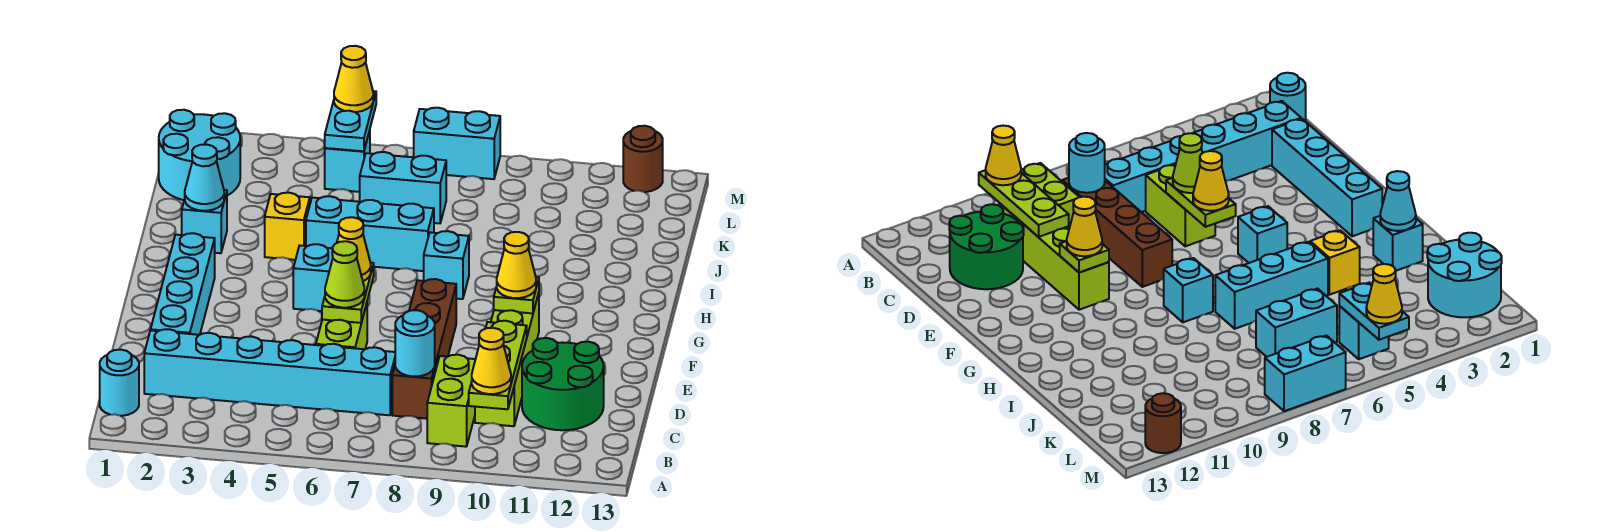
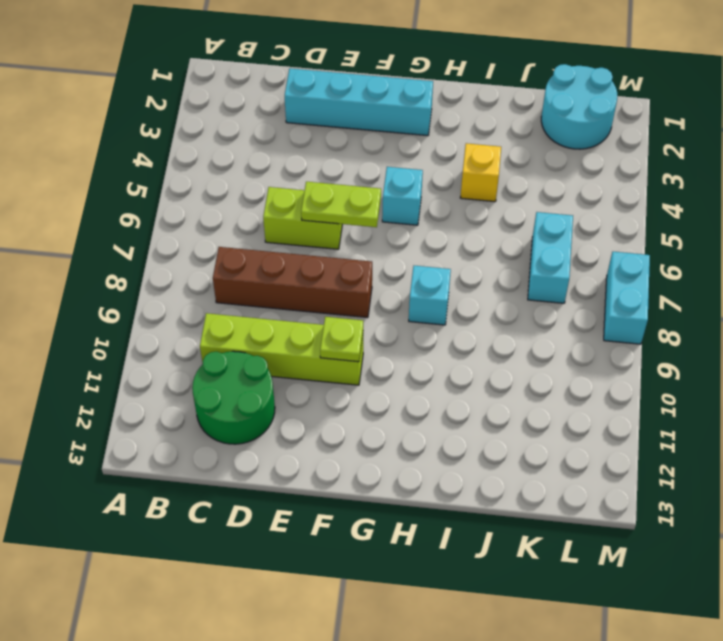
none -> cyan 1x1 round brick [100,349,139,416]
none -> lime 1x2 brick [427,354,475,447]
none -> cyan 1x6 brick [144,329,395,415]

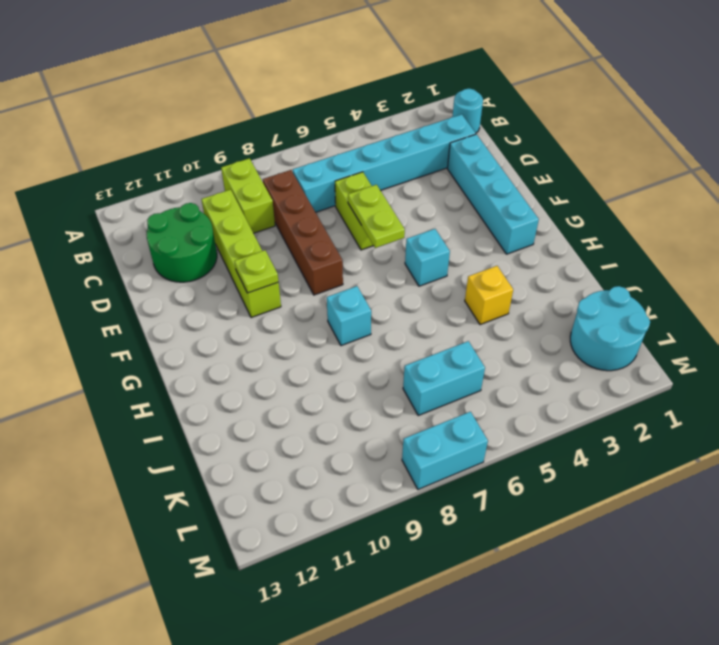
none -> cyan 1x1 brick [182,190,227,253]
none -> cyan 1x3 brick [306,196,434,271]
none -> cyan 1x1 brick [325,130,370,192]

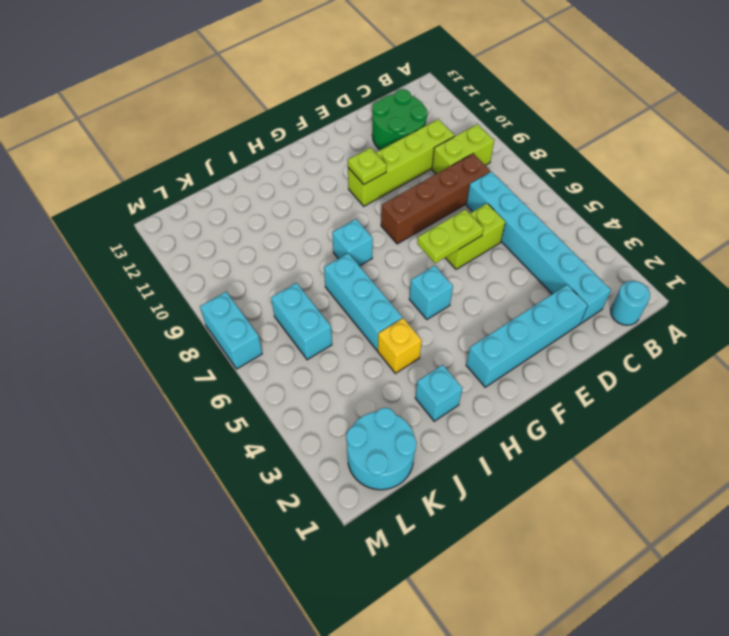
none -> cyan 1x1 brick [325,130,370,192]
none -> brown 1x1 round brick [623,126,663,192]
none -> lime 1x3 plate [469,321,527,409]

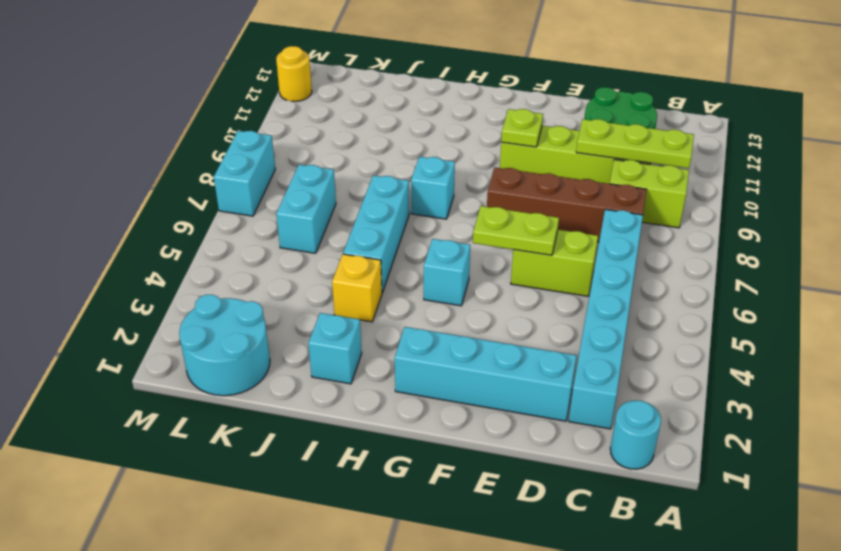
yellow 1x1 round brick [276,46,312,101] -> brown 1x1 round brick [623,126,663,192]
none -> cyan 1x1 brick [325,130,370,192]
none -> cyan 1x1 round brick [395,310,435,376]
none -> cyan 1x1 cone [185,144,224,211]

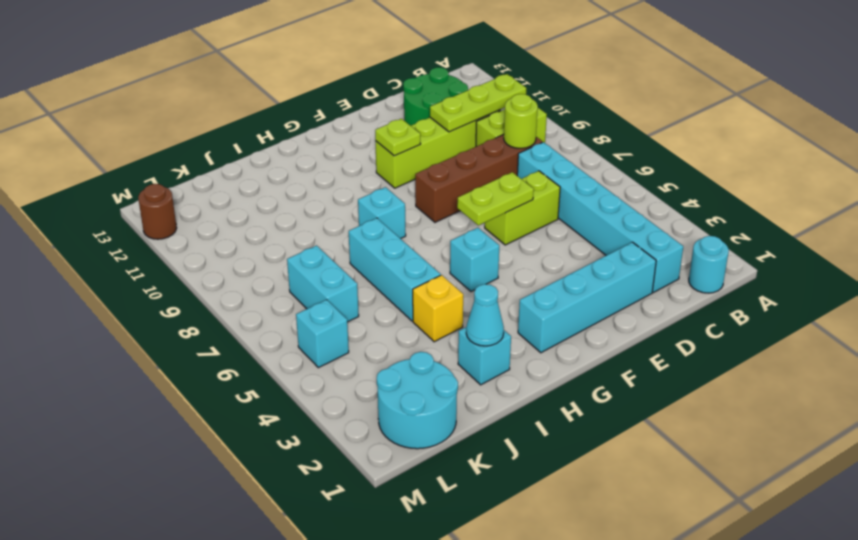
lime 1x1 round brick [504,94,538,148] -> cyan 1x1 round brick [395,310,435,376]
none -> cyan 1x2 brick [414,108,500,179]
none -> cyan 1x2 plate [325,91,376,151]
none -> yellow 1x1 cone [472,328,511,394]

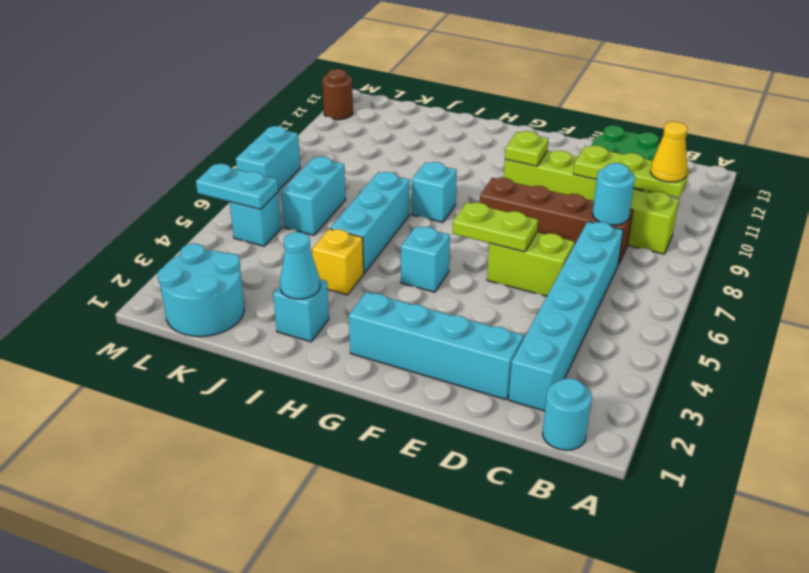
none -> lime 1x1 cone [325,241,364,308]
none -> yellow 1x1 cone [337,217,371,281]
none -> yellow 1x1 cone [497,232,536,298]

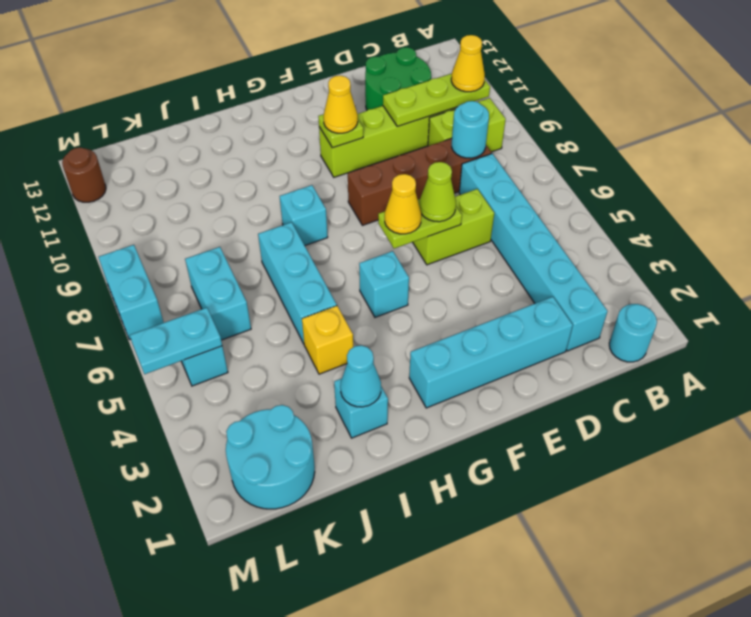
none -> yellow 1x1 cone [334,46,373,112]

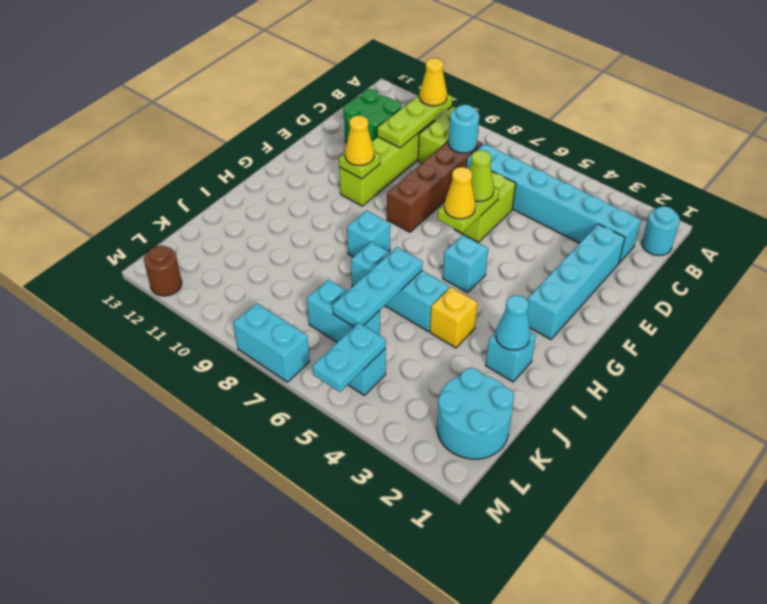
cyan 1x3 plate [333,247,423,327] -> none
none -> yellow 1x1 cone [334,46,373,112]

